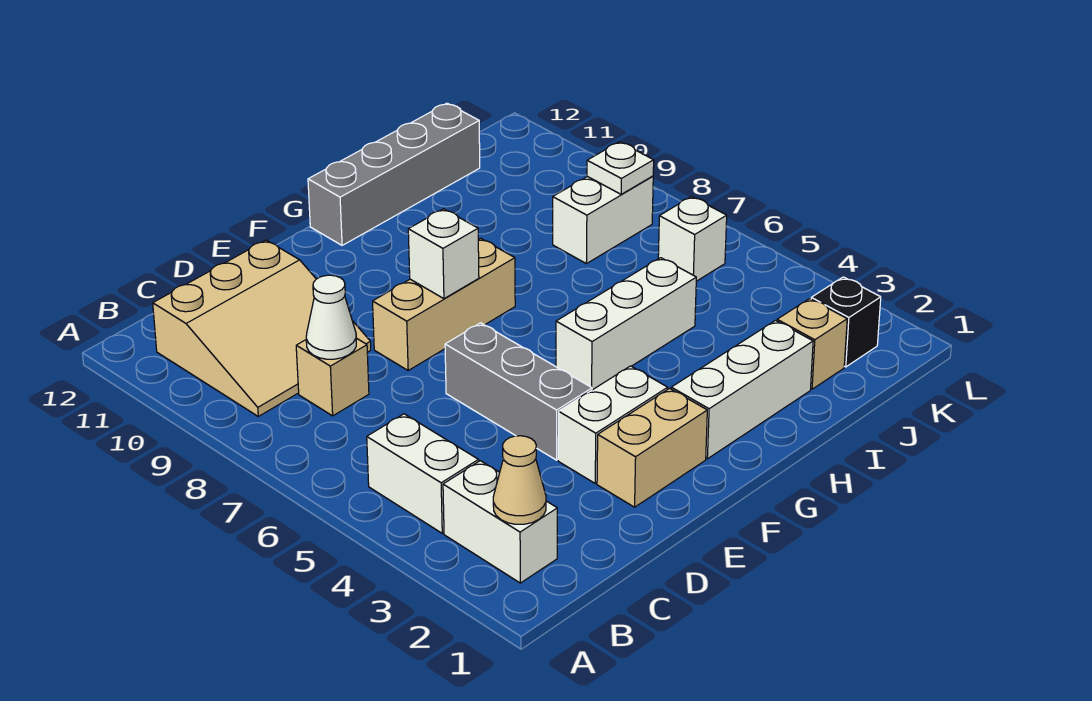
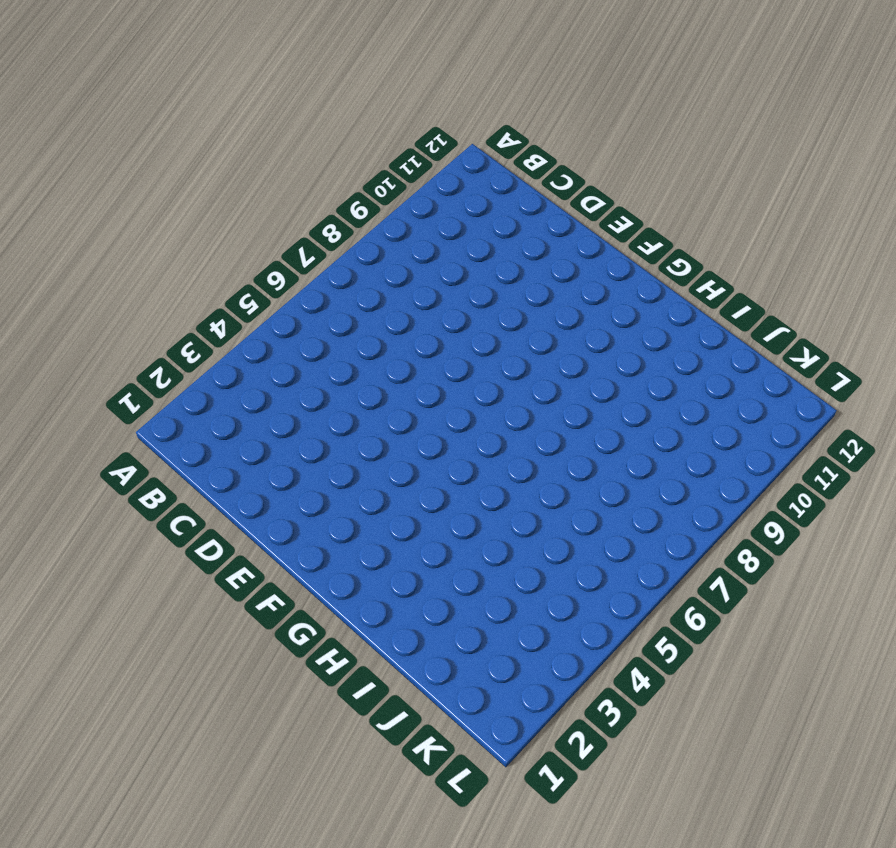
none -> white 1x2 brick [443,461,557,583]
none -> white 1x2 brick [367,414,479,533]
none -> tan 3x3 slope [153,240,371,416]

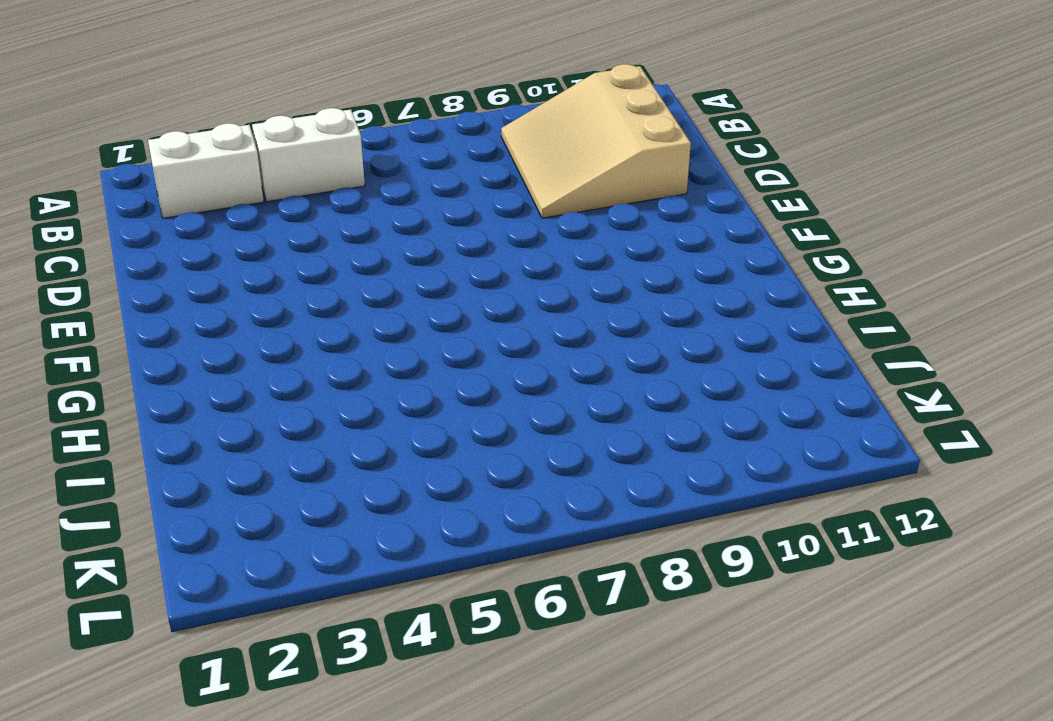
none -> tan 1x1 brick [296,338,369,416]
none -> tan 1x2 brick [597,388,707,507]
none -> white 1x2 brick [558,366,668,483]

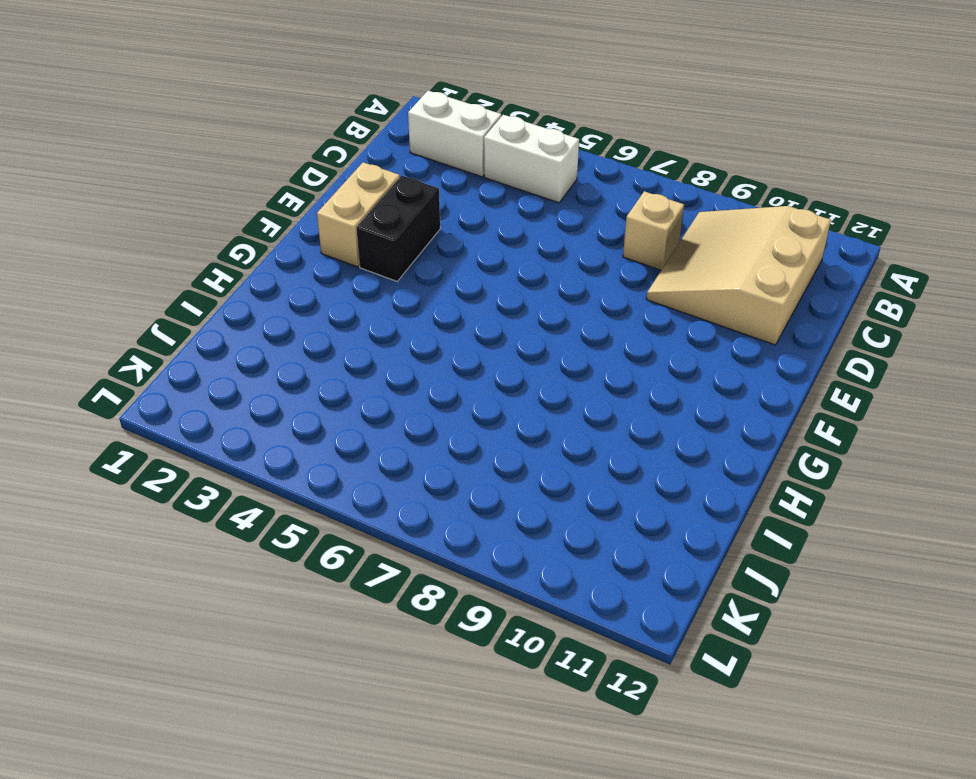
black 1x2 brick [356,176,440,281] -> white 1x2 brick [558,366,668,483]
none -> grey 1x3 brick [445,323,592,460]
none -> tan 1x3 brick [373,238,515,370]
none -> white 1x3 brick [671,320,813,459]

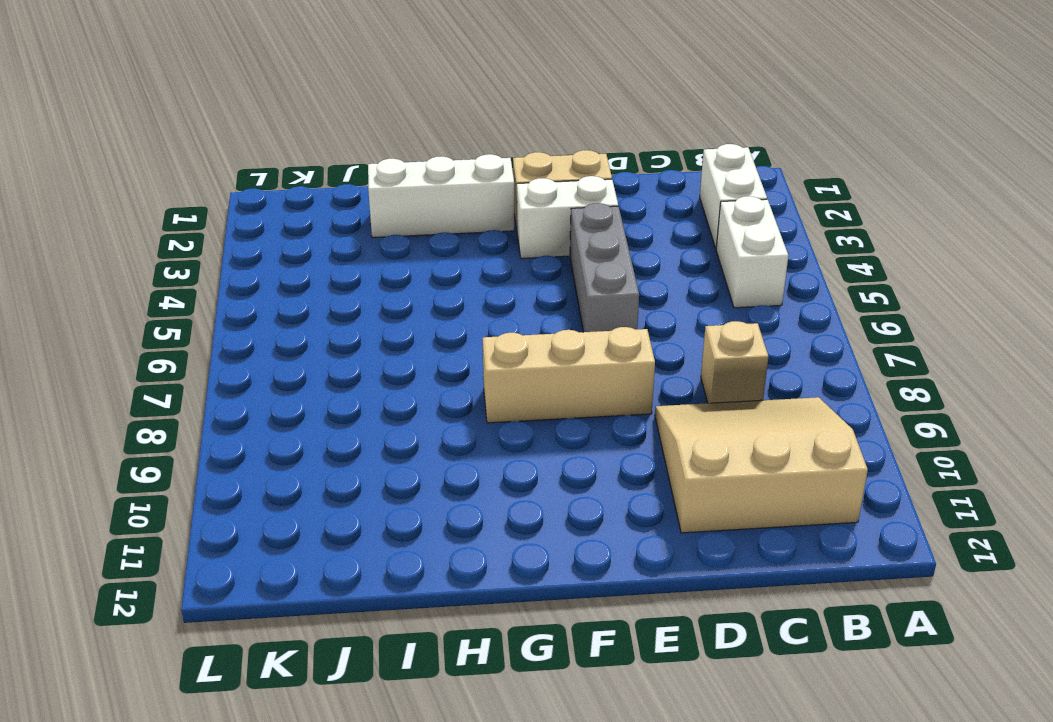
none -> white 1x3 brick [556,258,696,390]
none -> grey 1x4 brick [308,103,480,245]
none -> tan 1x1 brick [777,299,847,389]

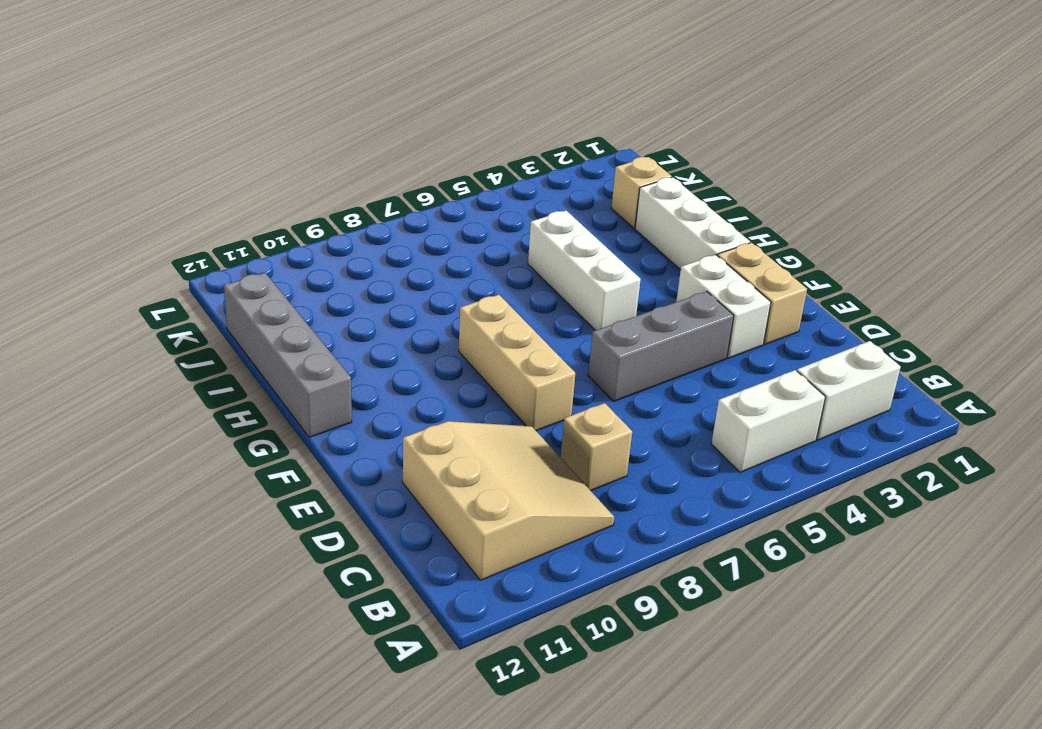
none -> white 1x2 brick [553,176,653,264]
none -> black 1x1 brick [811,277,881,367]
none -> white 1x1 brick [658,197,727,281]

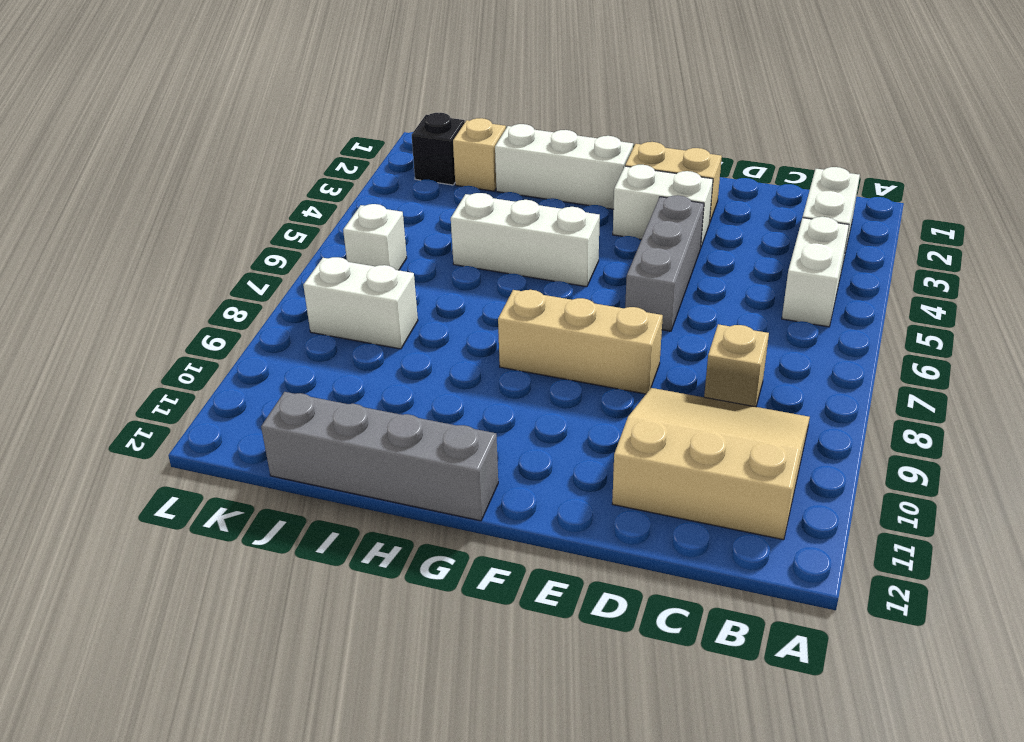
none -> tan 1x1 cone [493,436,546,524]
none -> white 1x1 cone [306,275,356,359]
none -> white 1x1 brick [408,209,479,299]

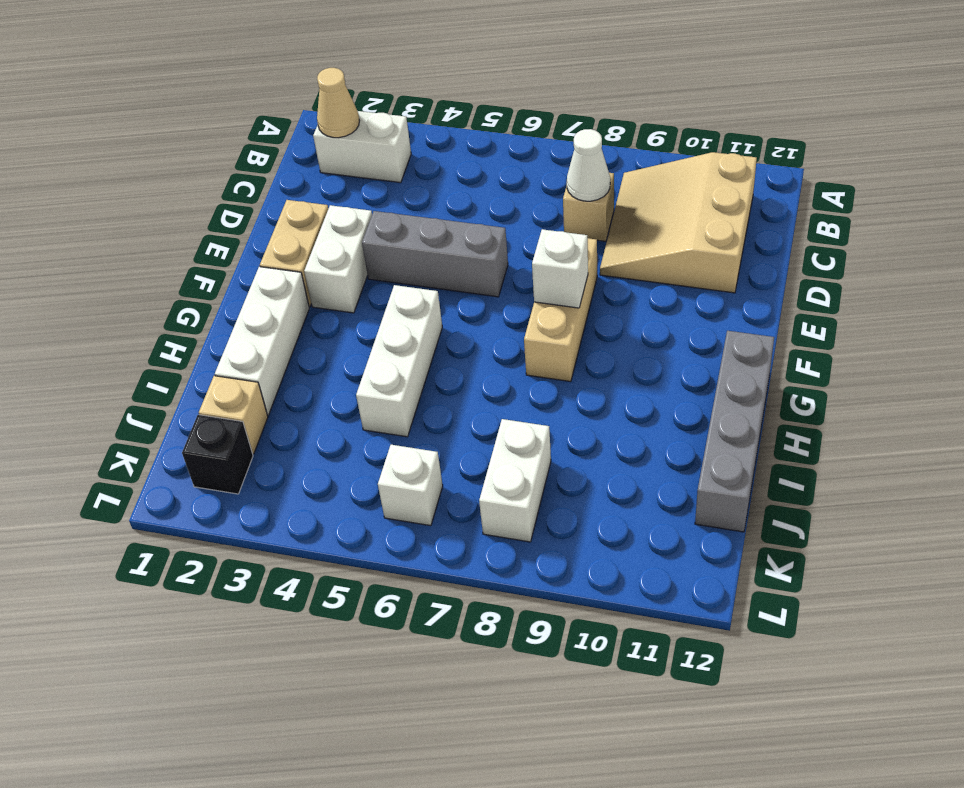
none -> white 1x2 brick [367,414,479,533]
none -> white 1x1 plate [587,142,654,194]

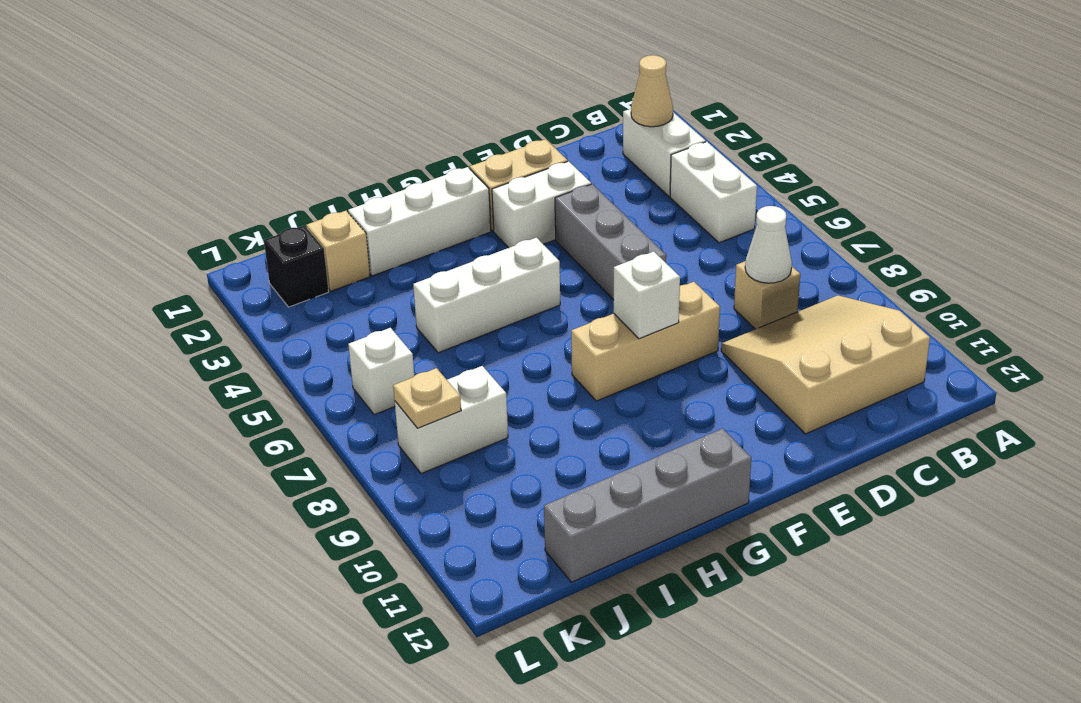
tan 1x1 plate [393,368,461,428] -> white 1x1 plate [587,142,654,194]

